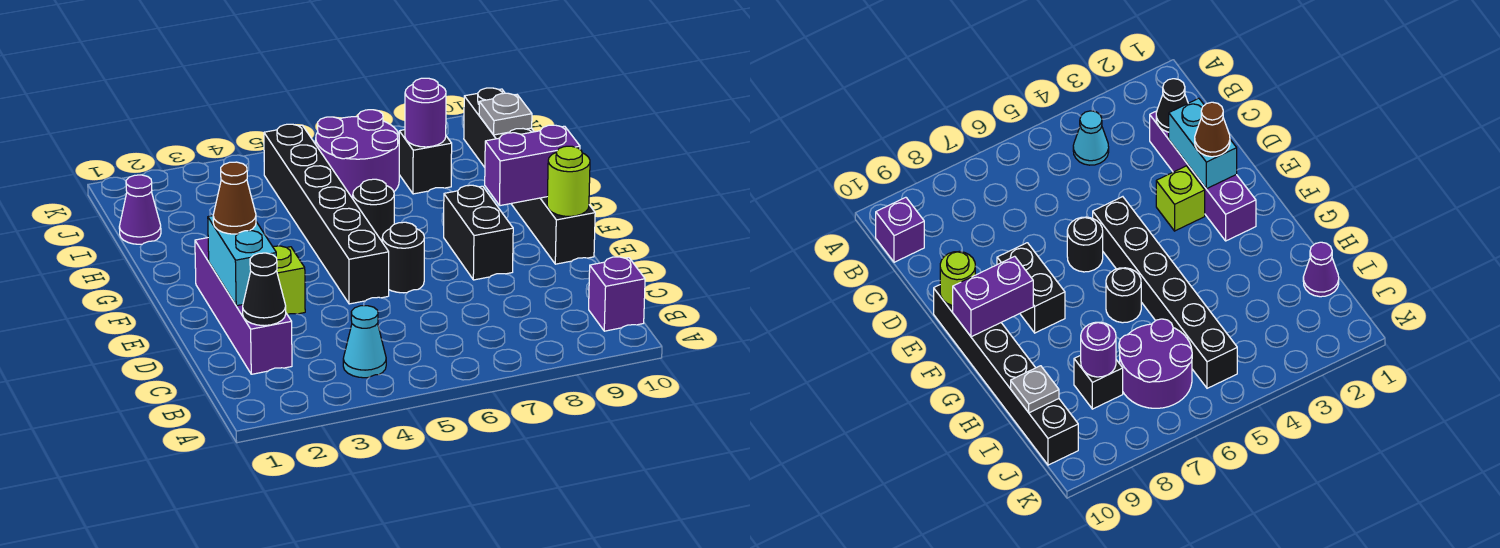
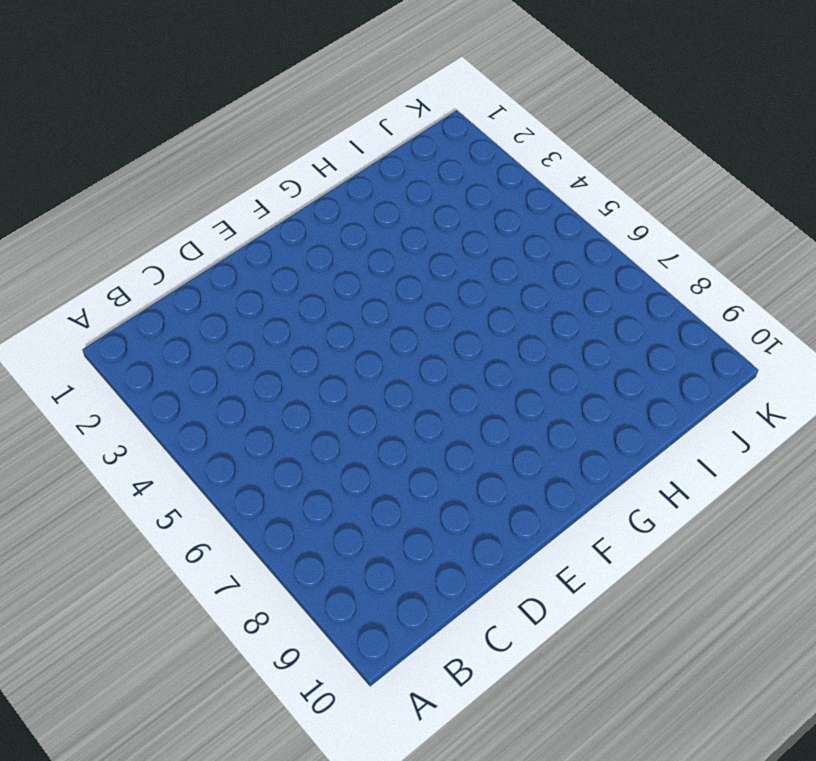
none -> cyan 1x1 cone [343,306,386,378]
none -> purple 1x1 brick [589,257,645,331]
none -> purple 1x4 brick [195,238,292,374]

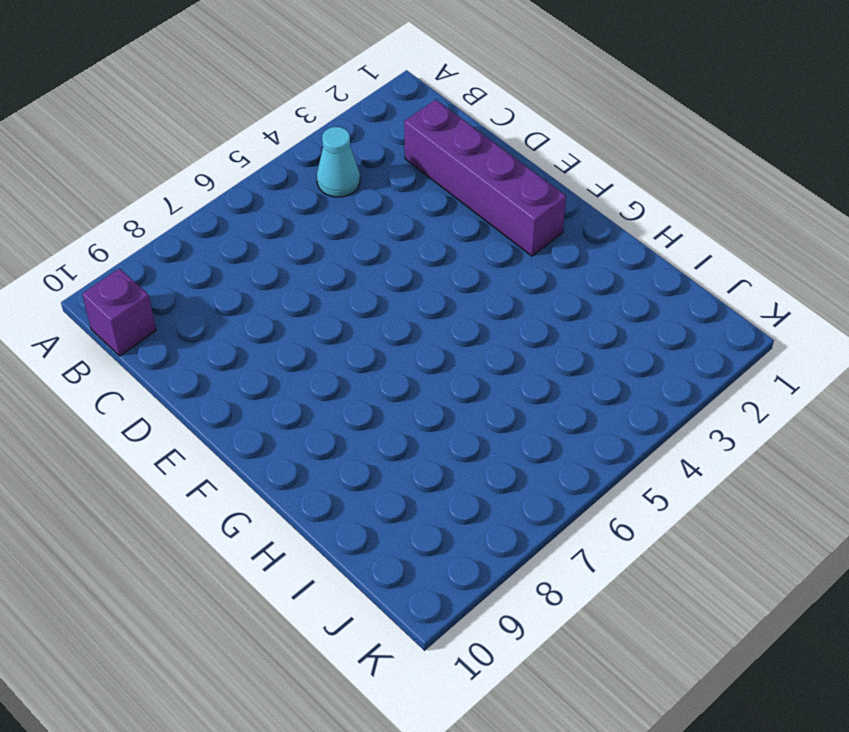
none -> lime 1x1 brick [273,246,305,314]
none -> black 1x6 brick [264,124,389,304]
none -> black 1x1 round brick [382,222,424,293]

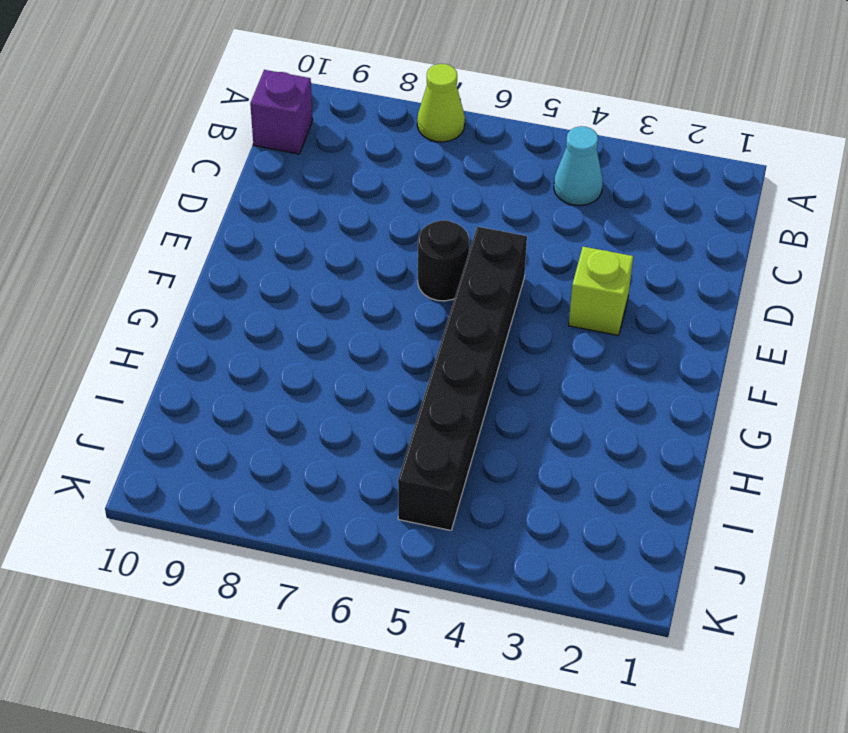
lime 1x1 cone [417,64,465,142] -> none
none -> purple 1x4 brick [195,238,292,374]
none -> black 1x2 brick [444,185,513,280]
none -> black 1x6 brick [464,88,595,264]

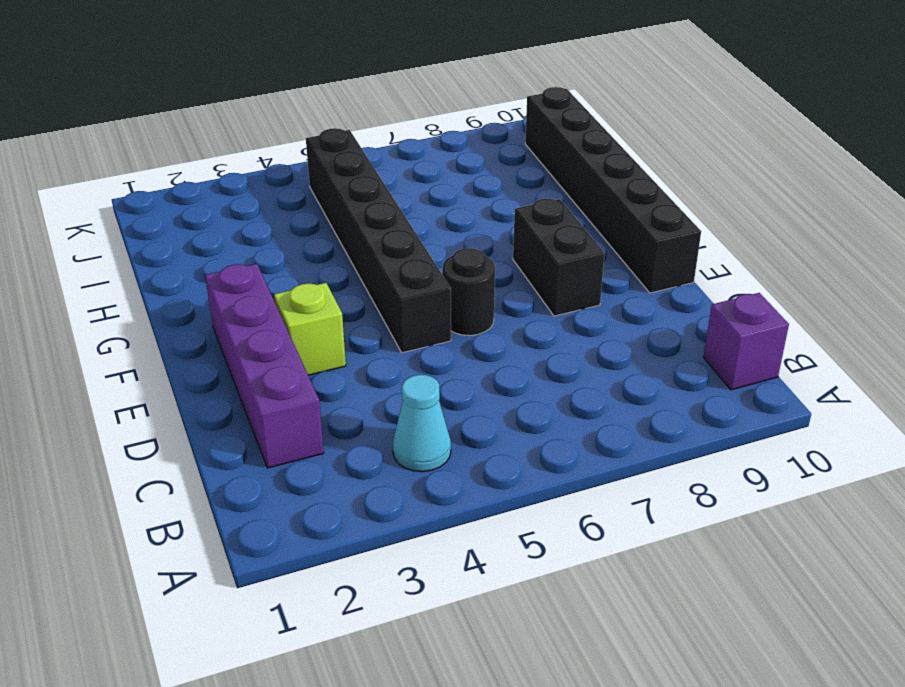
none -> black 1x1 round brick [353,179,394,241]
none -> purple 1x1 cone [119,175,161,244]
none -> purple 2x2 round brick [316,110,399,199]

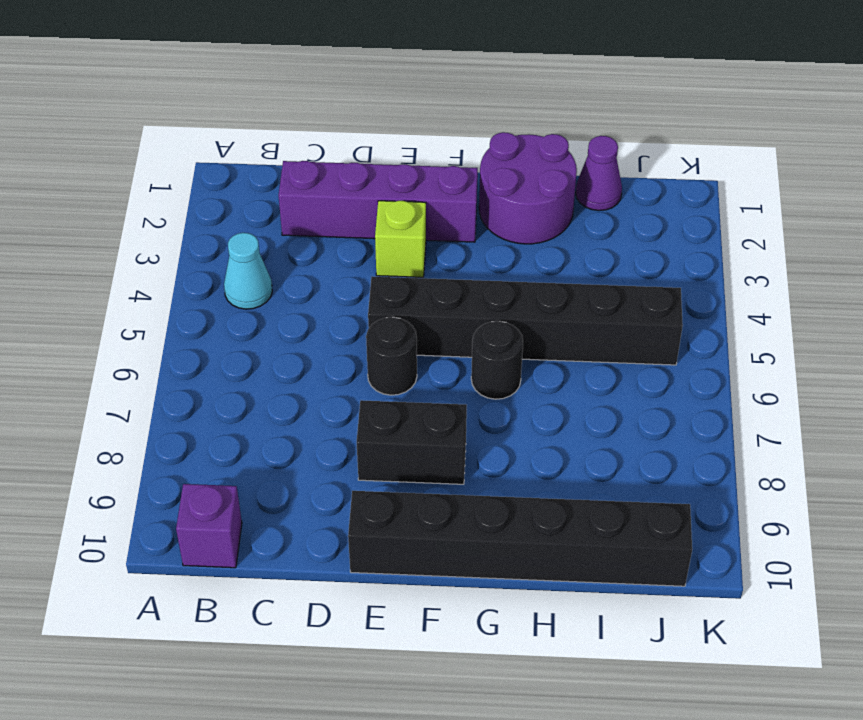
purple 2x2 round brick [479,132,577,244] -> purple 2x2 round brick moved to [316,110,399,199]
none -> black 1x1 brick [399,130,452,194]
none -> black 1x1 cone [243,253,286,326]
none -> cyan 1x2 brick [208,216,276,306]

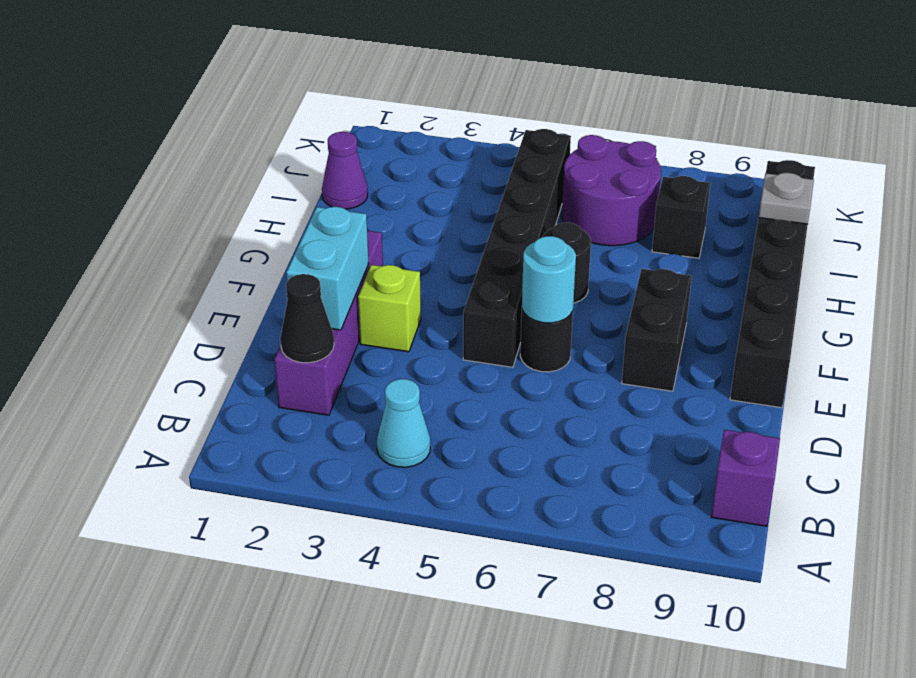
cyan 1x1 round brick [522,236,576,323] -> none
none -> lime 1x1 round brick [547,146,590,216]
none -> purple 1x2 brick [485,125,580,206]
none -> purple 1x1 round brick [405,78,446,147]

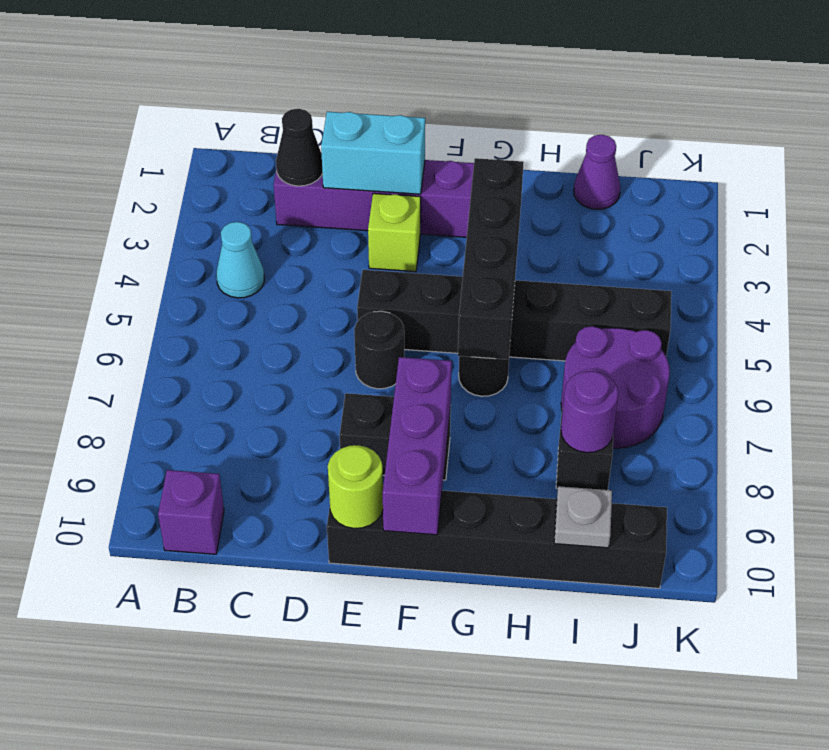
purple 1x3 brick [383,357,452,535] -> purple 1x2 brick [485,125,580,206]
black 1x4 brick [458,158,524,359] -> none
none -> brown 1x1 cone [213,162,256,234]

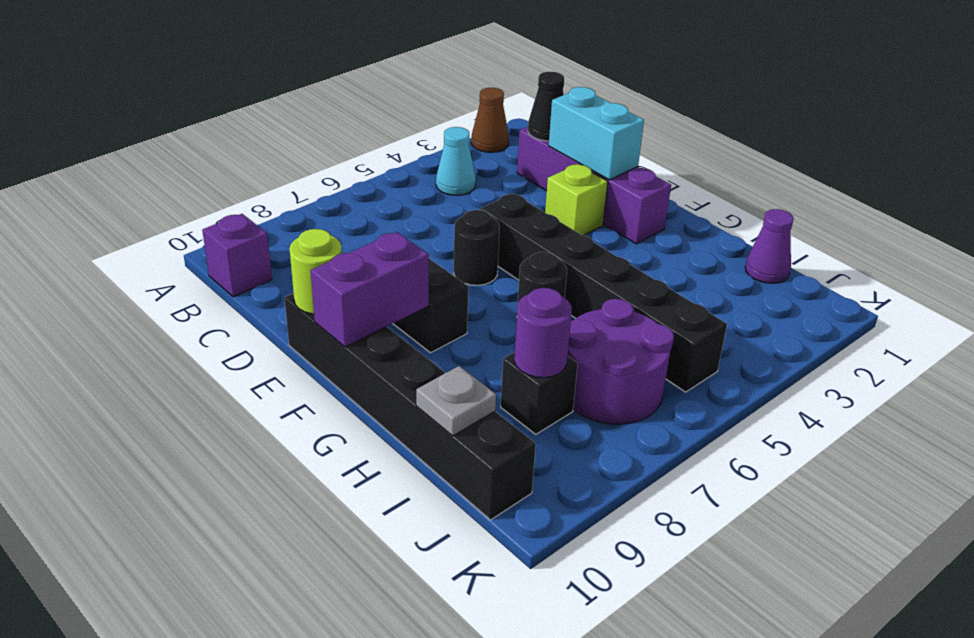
brown 1x1 cone [471,88,509,152] -> brown 1x1 cone moved to [213,162,256,234]

